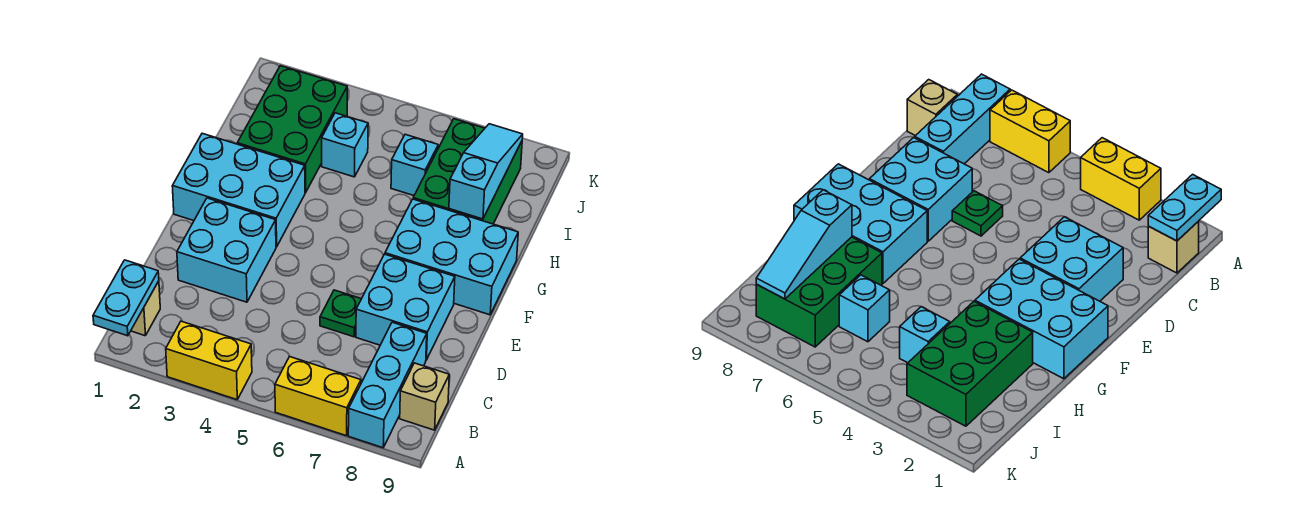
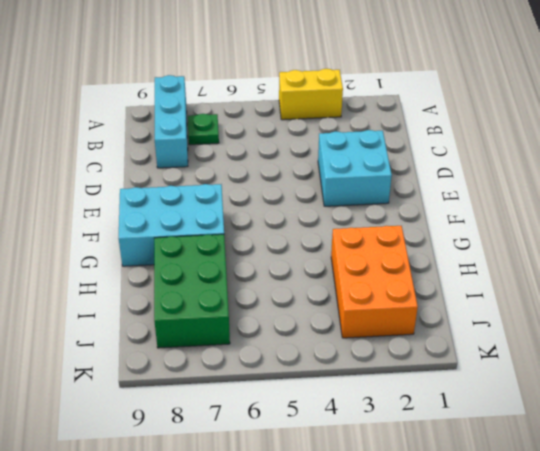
green 1x1 plate [188,114,219,145] -> green 1x1 plate moved to [320,290,361,337]
orange 2x3 brick [331,226,418,338] -> green 2x3 brick [237,66,347,193]
none -> yellow 1x2 brick [275,357,361,436]
none -> tan 1x1 brick [131,281,160,336]
none -> tan 1x1 brick [400,363,449,430]

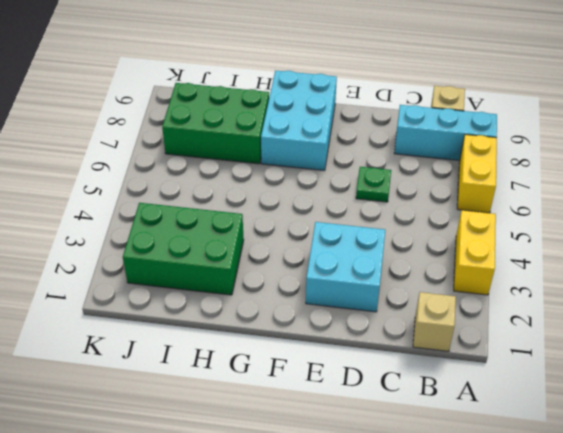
none -> cyan 2x2 brick [356,254,455,360]
none -> cyan 2x3 brick [172,133,305,247]
none -> cyan 1x1 brick [322,113,368,177]

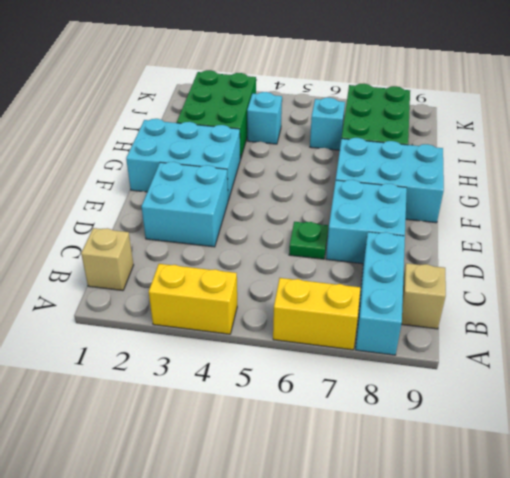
none -> cyan 1x2 plate [93,260,159,336]
none -> cyan 1x3 slope [449,124,523,219]

